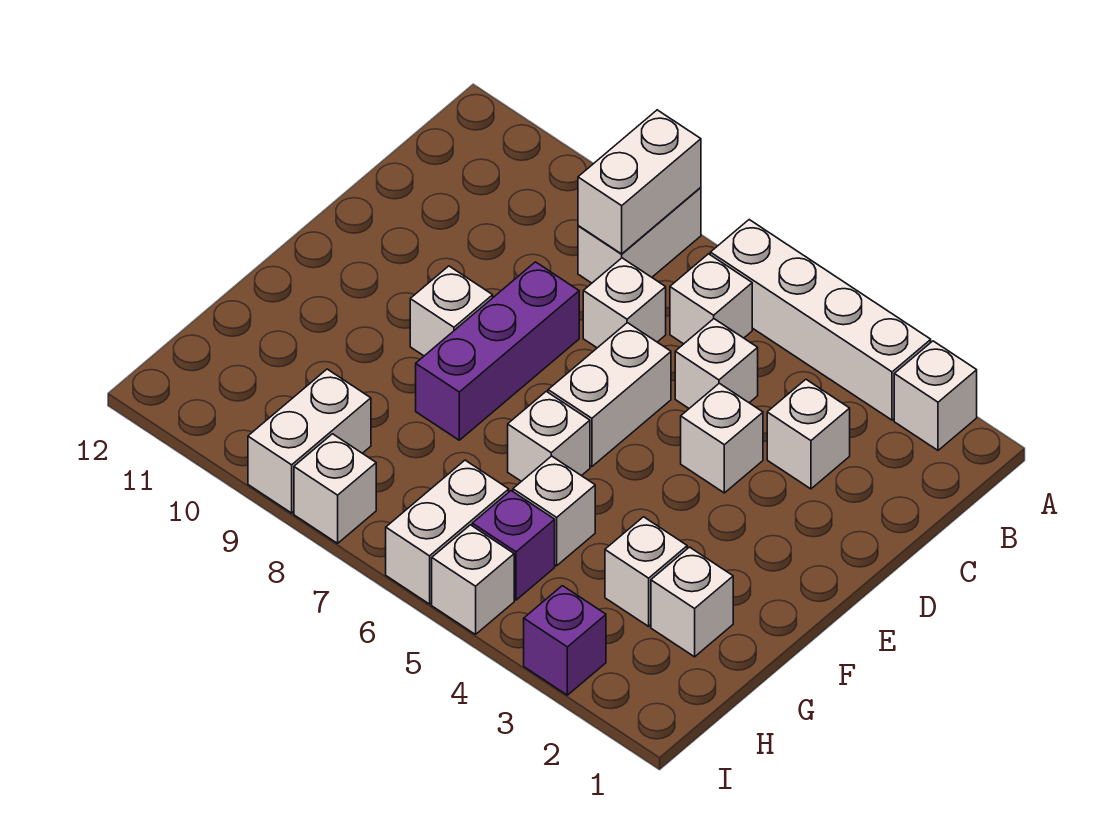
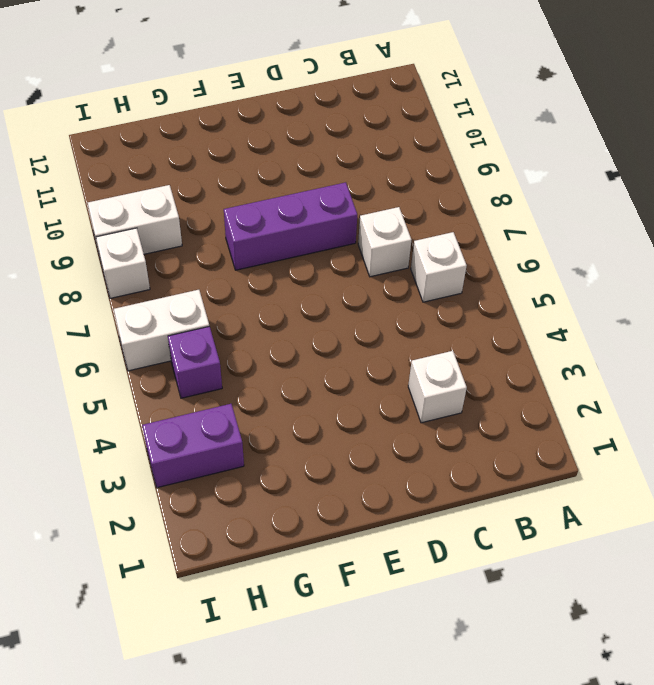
purple 1x2 brick [142,404,244,488] -> purple 1x1 brick [524,586,606,695]
none -> white 1x1 brick [894,341,977,450]
none -> white 1x4 brick [710,220,931,420]
none -> white 1x2 brick [578,187,701,283]

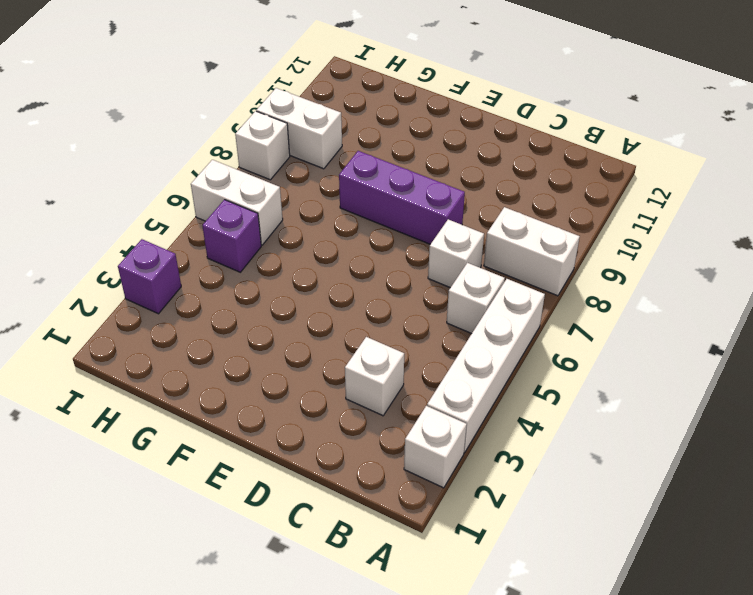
none -> white 1x1 brick [675,319,758,408]
none -> white 1x1 brick [681,383,763,493]
none -> white 1x2 brick [548,323,671,467]

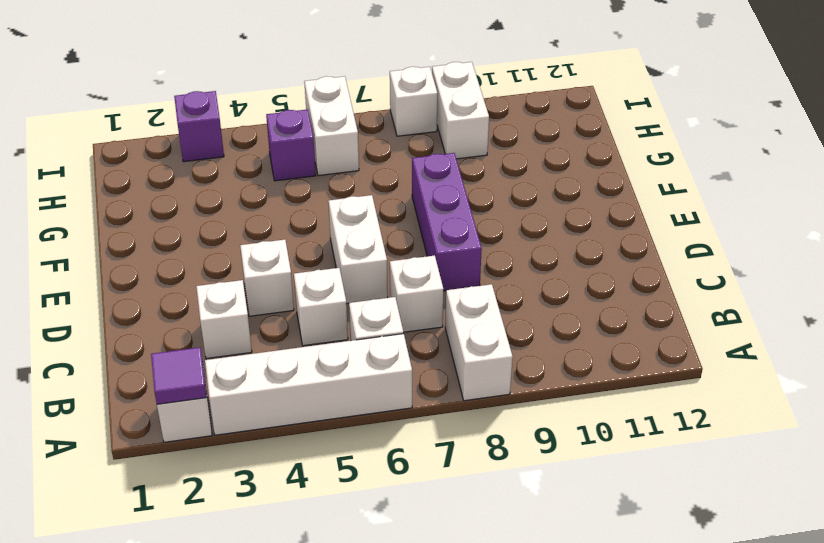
purple 1x1 tile [151,347,207,404] -> none
none -> white 1x1 brick [410,266,493,356]
none -> white 1x1 brick [508,391,590,481]
none -> white 1x1 brick [651,547,733,657]

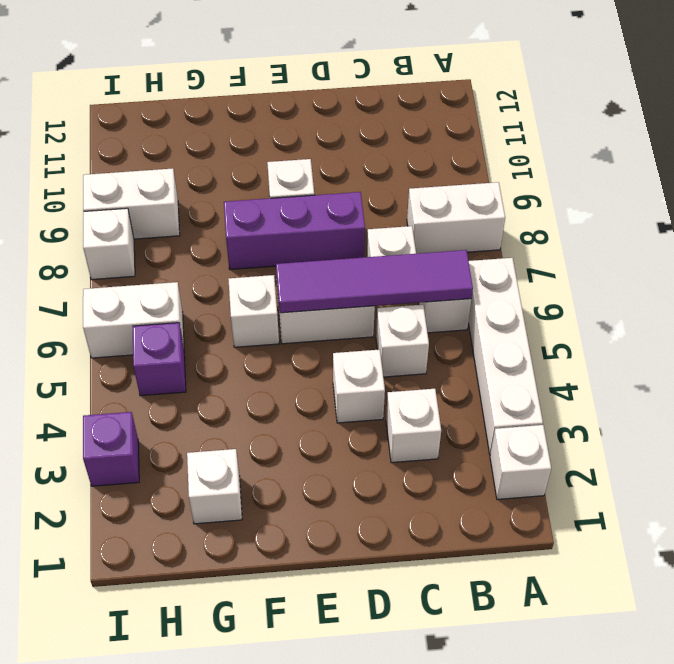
purple 1x4 tile [276,250,473,313] -> none
none -> white 1x1 brick [605,517,687,626]
none -> white 1x1 brick [513,456,595,566]
none -> white 1x1 brick [432,525,514,634]

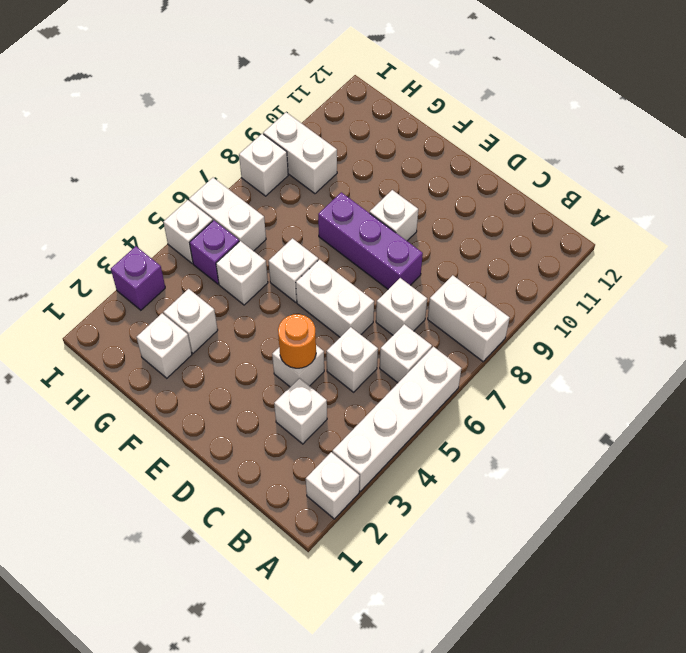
orange 1x1 round brick [278,314,316,368] -> none
none -> white 1x2 brick [578,110,701,254]

